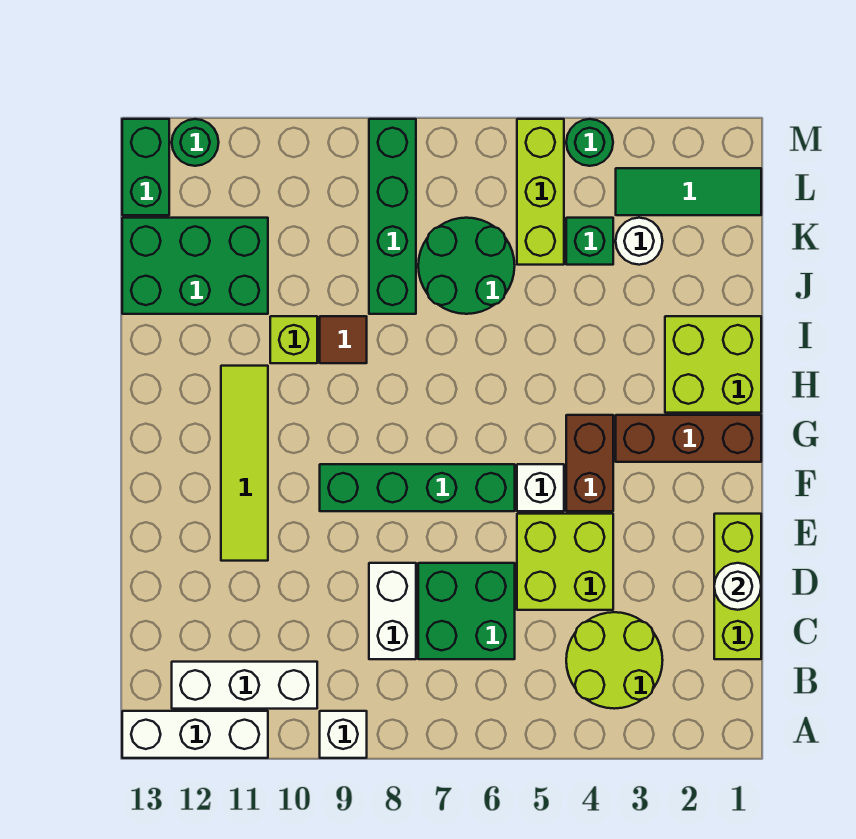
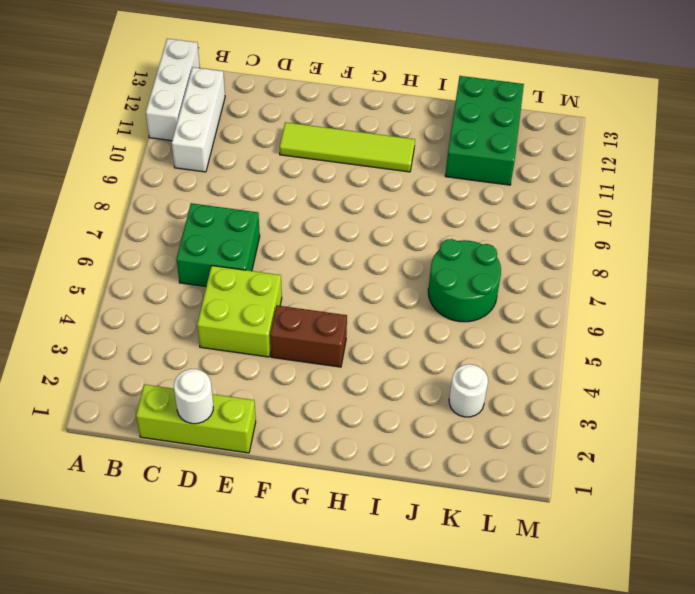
none -> white 1x1 brick [320,711,367,758]
none -> lime 2x2 round brick [566,612,663,709]
none -> white 1x2 brick [369,563,416,659]

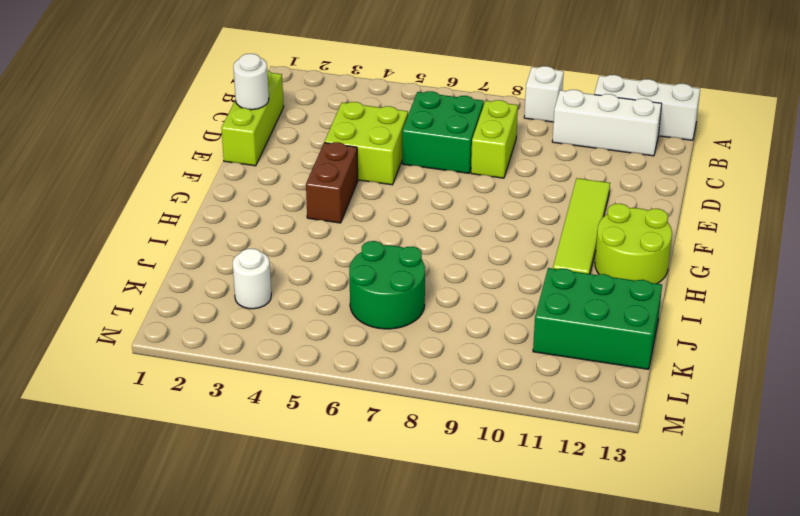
lime 1x2 brick [471,100,518,178] -> white 1x2 brick [369,563,416,659]
lime 2x2 round brick [595,204,672,284] -> lime 2x2 round brick moved to [566,612,663,709]
none -> white 1x1 brick [517,464,564,511]
none -> green 1x4 brick [320,464,515,511]
none -> brown 1x3 brick [616,415,761,462]

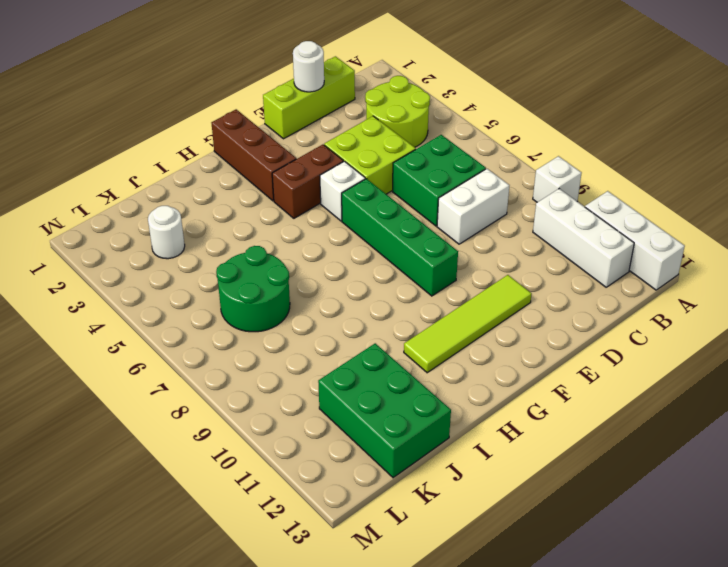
none -> lime 2x2 brick [665,316,761,413]
none -> brown 1x1 tile [320,316,367,363]
none -> lime 1x1 brick [270,316,317,363]

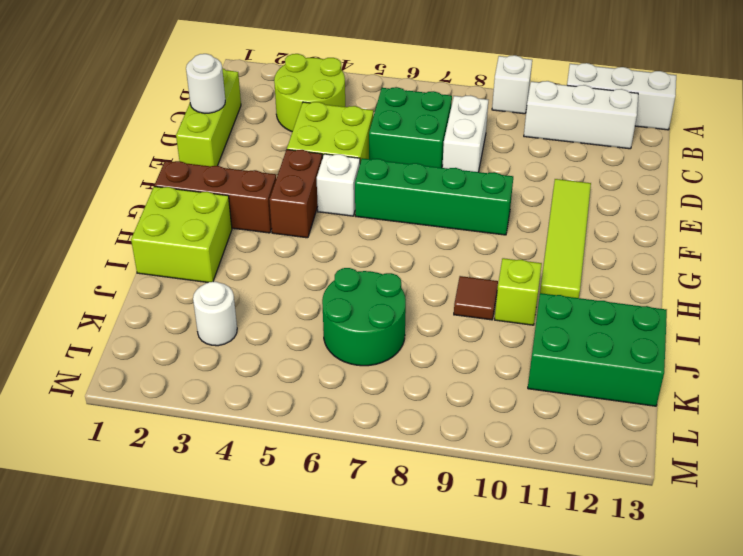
none -> green 1x4 brick [369,119,416,314]
none -> green 1x1 brick [566,218,613,265]
none -> lime 1x3 brick [517,119,564,265]

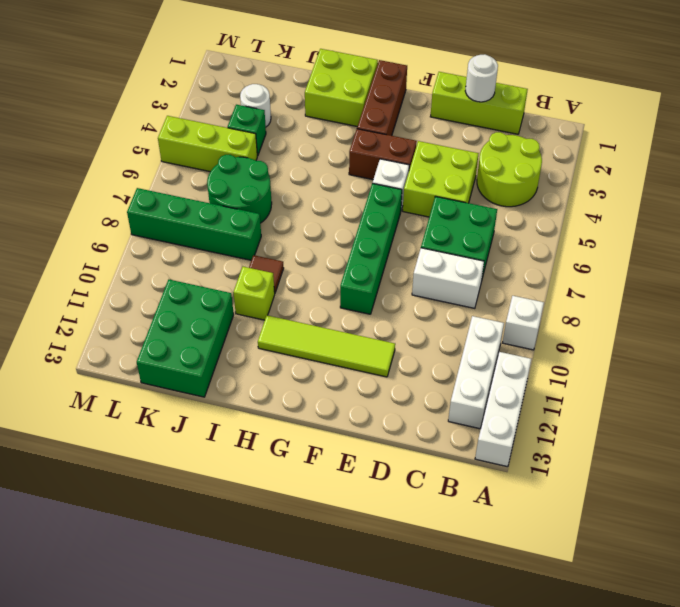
none -> green 1x3 tile [616,168,761,215]
none -> green 1x2 brick [122,119,169,215]
none -> green 1x1 round brick [566,119,613,166]

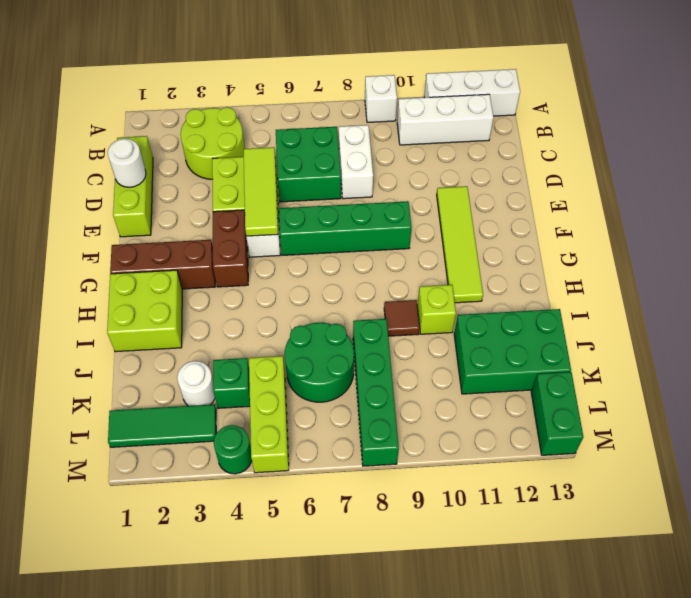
lime 1x3 tile [244,147,278,236] -> none
none -> green 1x1 round brick [172,119,219,166]

